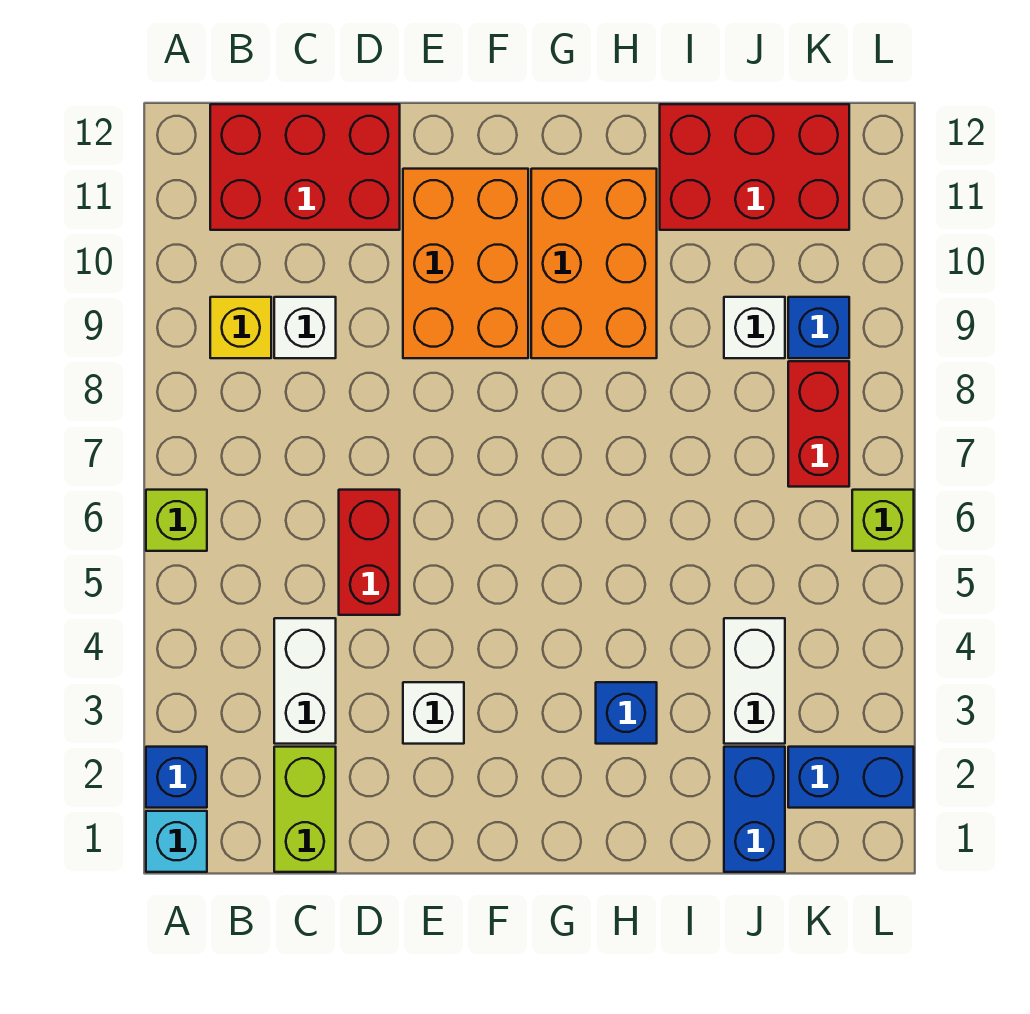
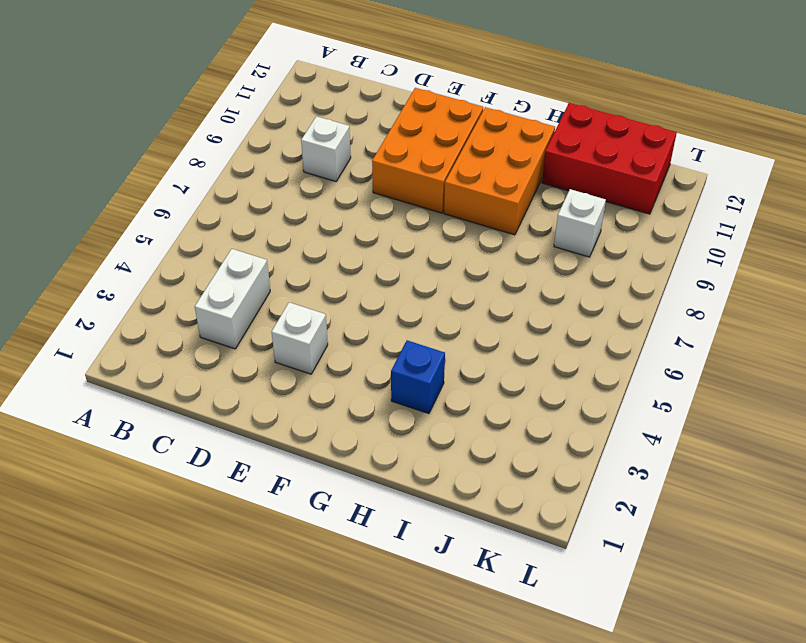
none -> cyan 1x1 brick [146,811,207,872]
none -> blue 1x1 brick [146,747,207,808]
none -> lime 1x1 brick [146,490,207,551]

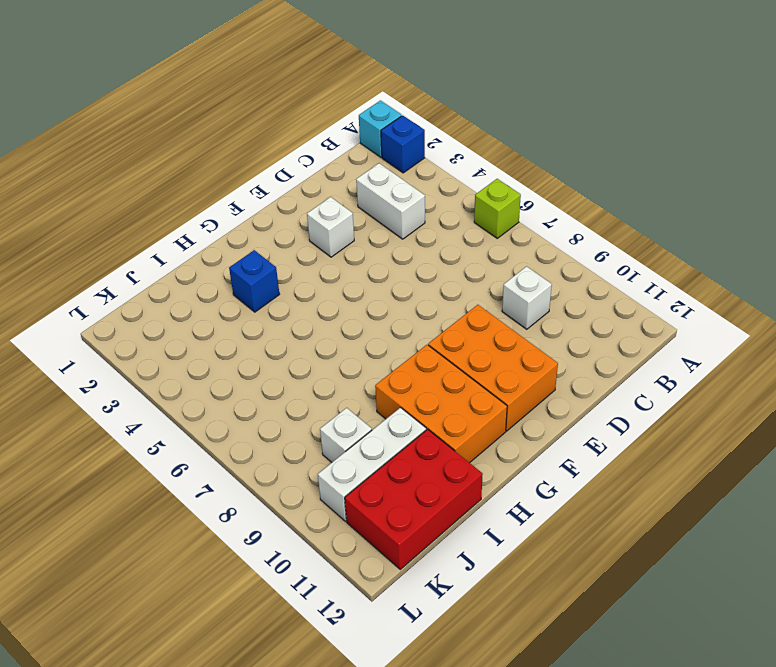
white 1x3 brick [318,408,426,521] -> none
none -> yellow 1x1 brick [210,297,271,358]
none -> red 2x3 brick [210,104,400,230]
none -> lime 1x2 brick [274,747,336,872]

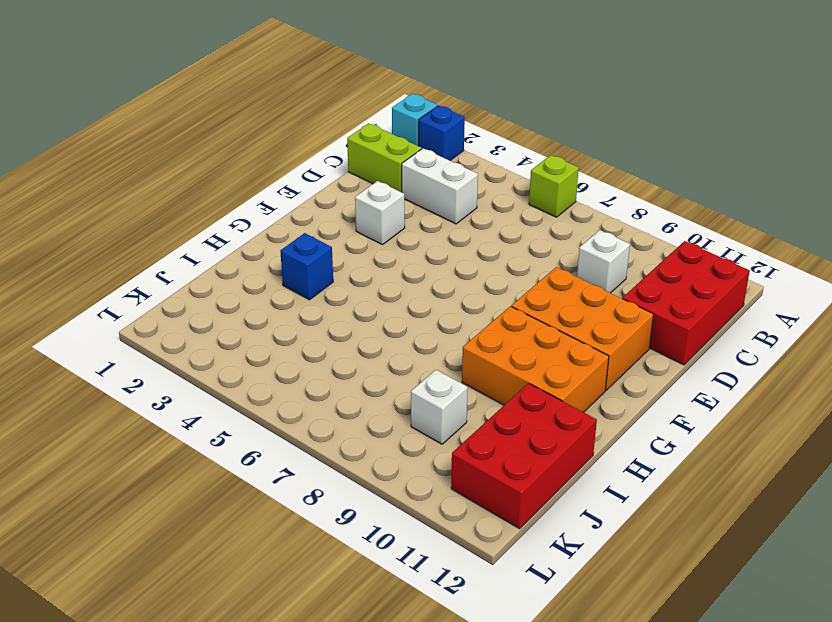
none -> yellow 1x1 brick [210,297,271,358]
none -> red 1x2 brick [339,490,400,615]
none -> blue 1x2 brick [724,747,785,872]

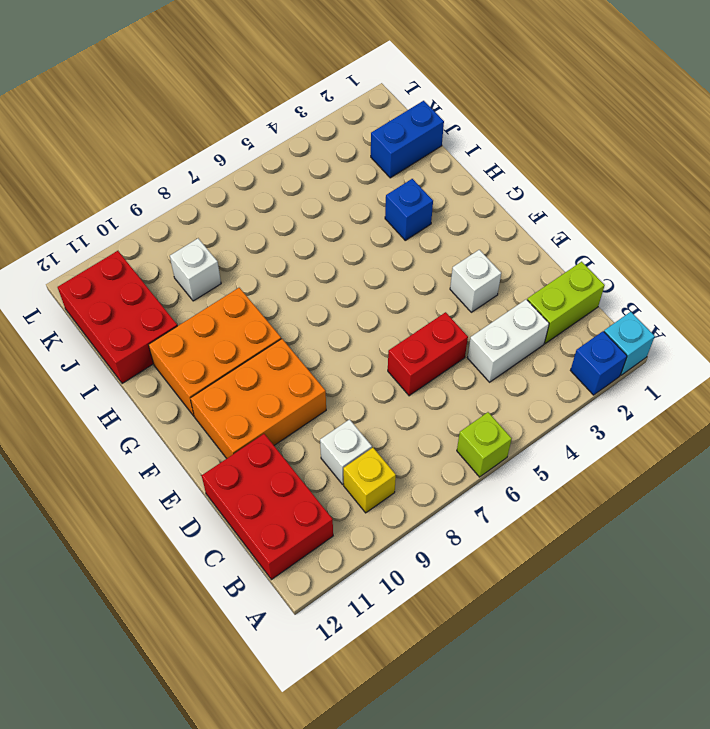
none -> white 1x2 brick [724,618,785,744]
none -> blue 1x2 brick [788,747,914,808]
none -> red 1x2 brick [788,361,849,487]

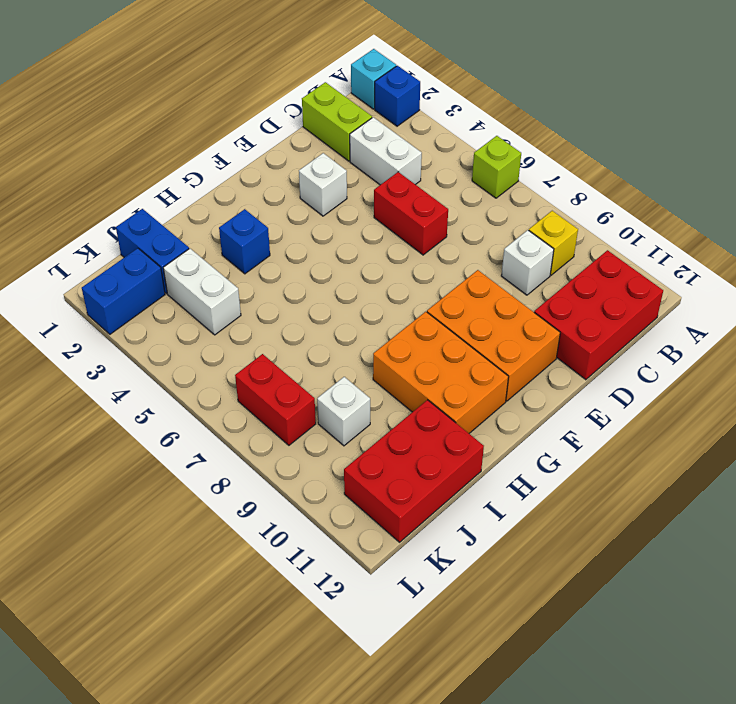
none -> blue 1x1 brick [788,297,849,358]
none -> lime 1x1 brick [852,490,914,551]

